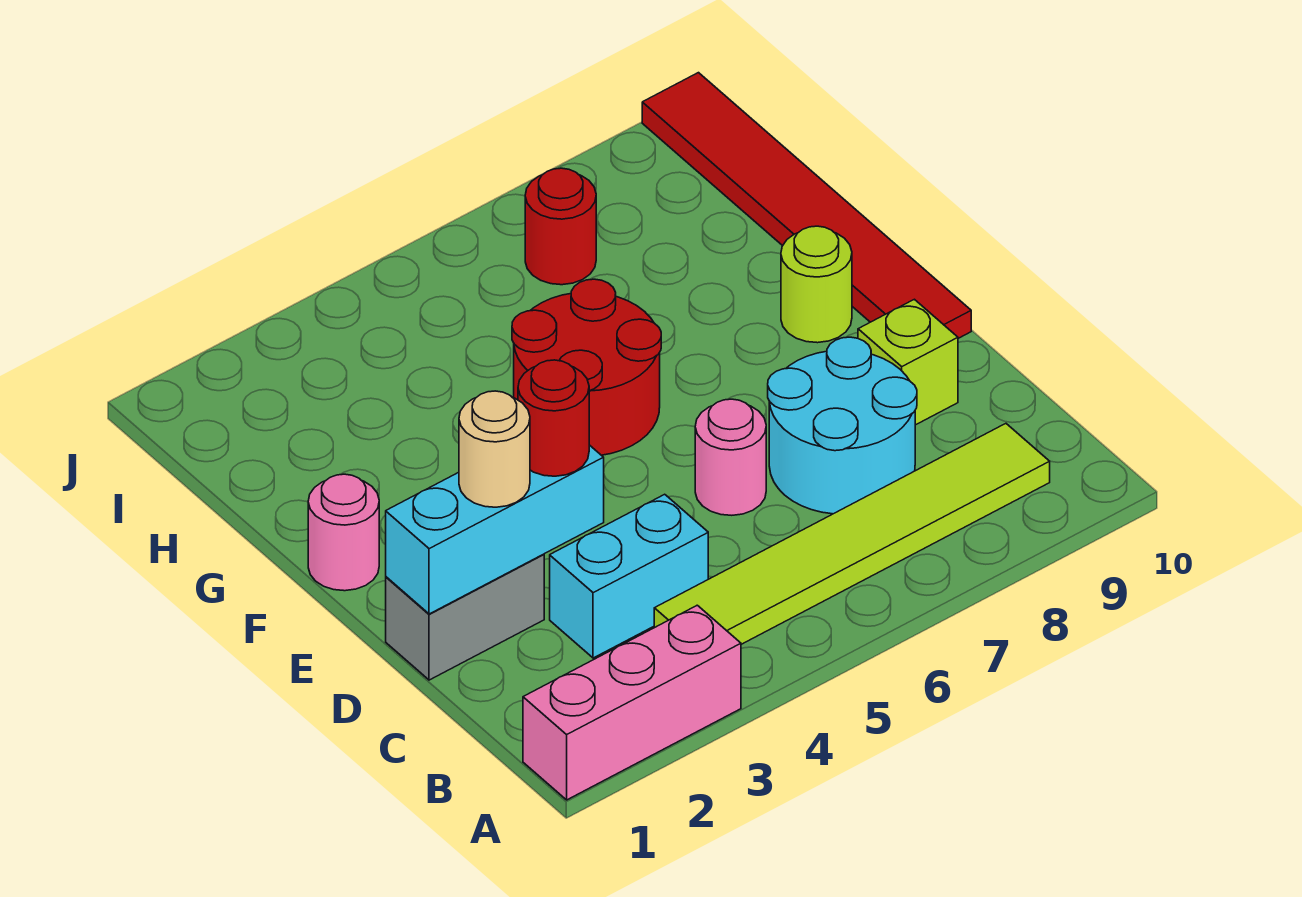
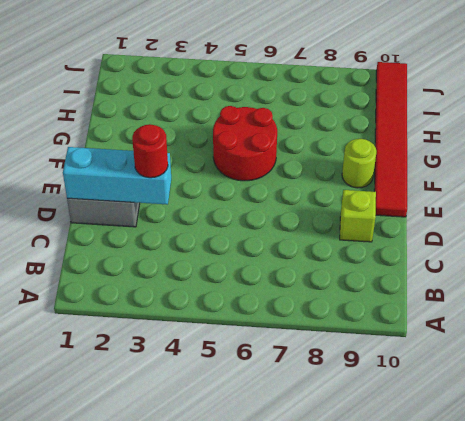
none -> pink 1x3 brick [523,605,741,800]
none -> lime 1x6 tile [654,424,1050,644]
none -> cyan 1x2 brick [550,494,708,658]

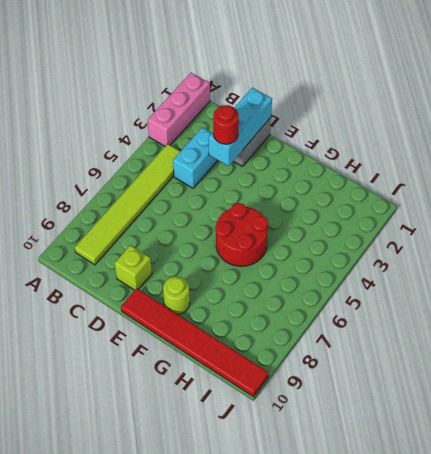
none -> cyan 2x2 round brick [768,337,917,514]
none -> pink 1x1 round brick [695,399,766,515]
none -> pink 1x1 round brick [308,474,379,591]

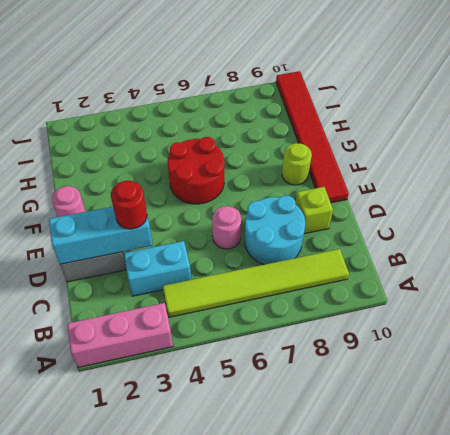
none -> red 1x1 round brick [525,168,596,285]
none -> tan 1x1 round brick [459,391,530,507]

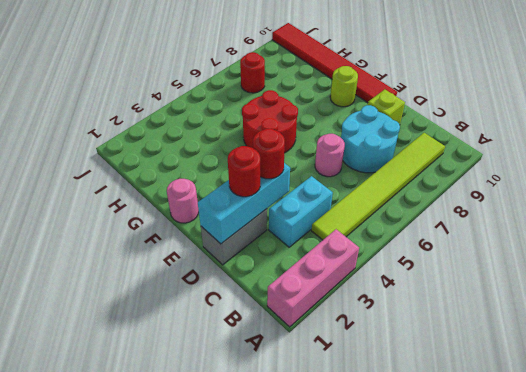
red 1x1 round brick [228,146,260,197] -> tan 1x1 round brick [459,391,530,507]

